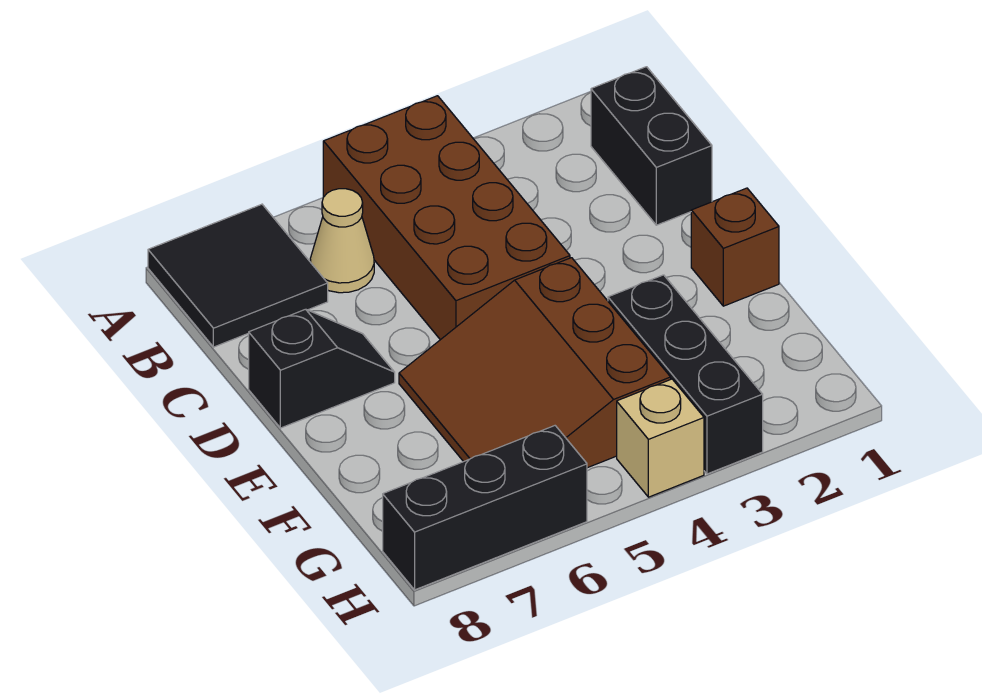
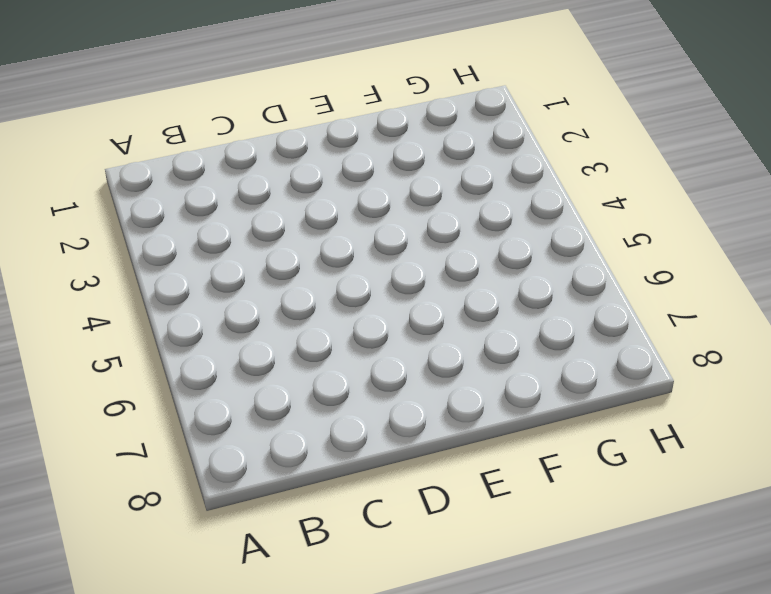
none -> brown 2x4 brick [323,96,570,340]
none -> black 2x2 tile [148,204,328,347]

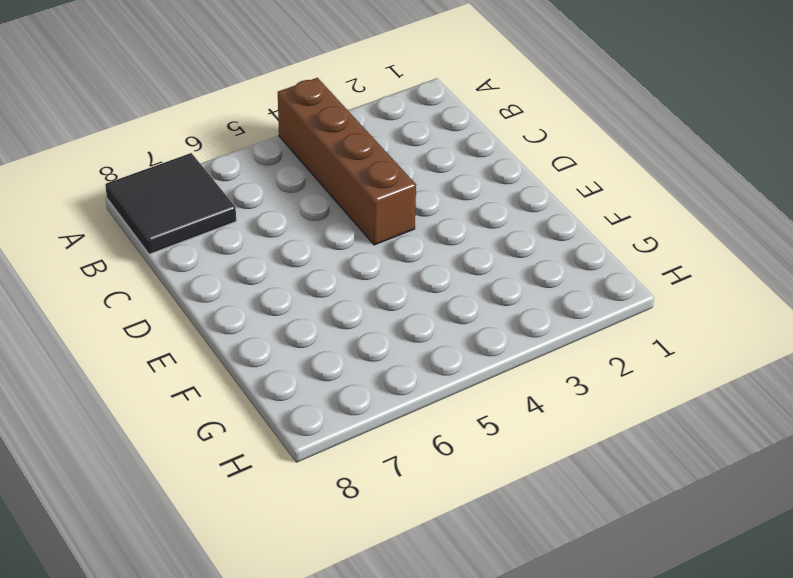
brown 1x4 brick [278,78,416,245] -> brown 2x4 brick [323,96,570,340]
none -> black 1x2 brick [591,67,712,225]
none -> tan 1x1 cone [310,189,374,293]

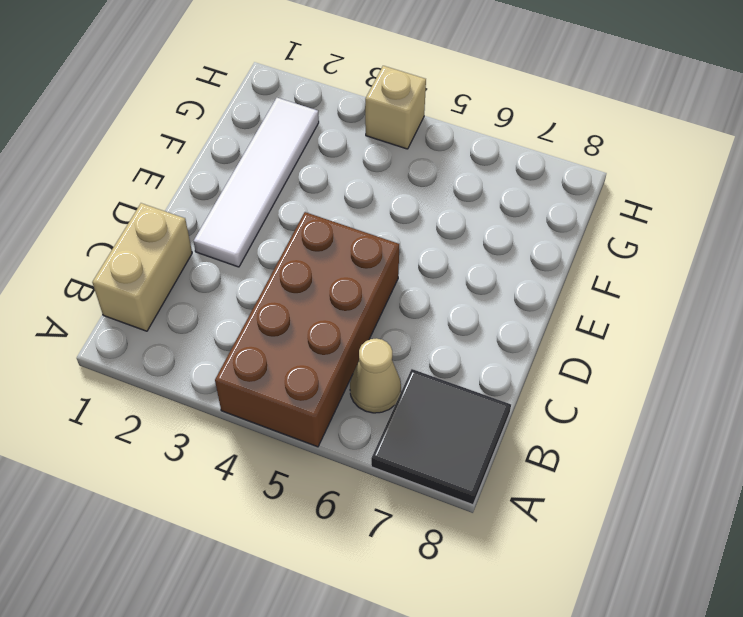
tan 1x2 brick [92,203,192,331] -> black 1x2 brick [591,67,712,225]
white 1x4 tile [194,98,319,267] -> none
none -> black 1x2 slope [249,309,395,428]
none -> brown 1x1 brick [691,188,779,306]

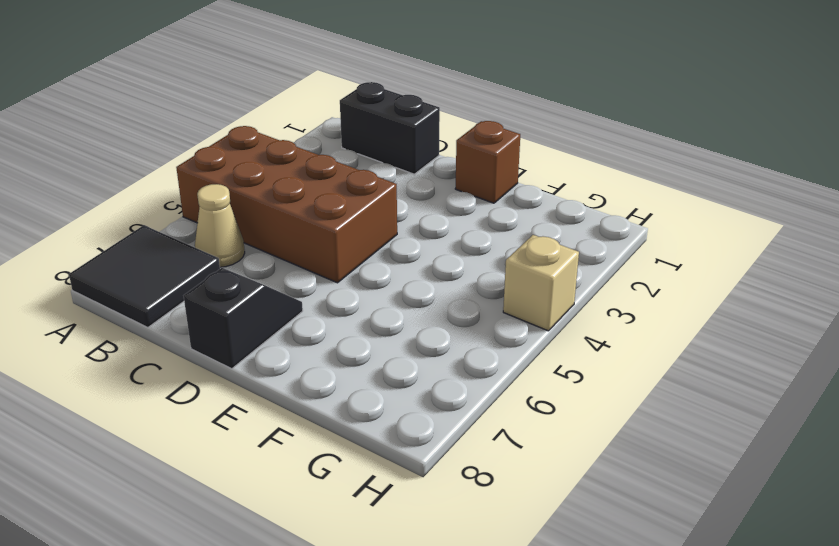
none -> brown 3x3 slope [399,258,671,468]
none -> black 1x3 brick [608,275,763,474]

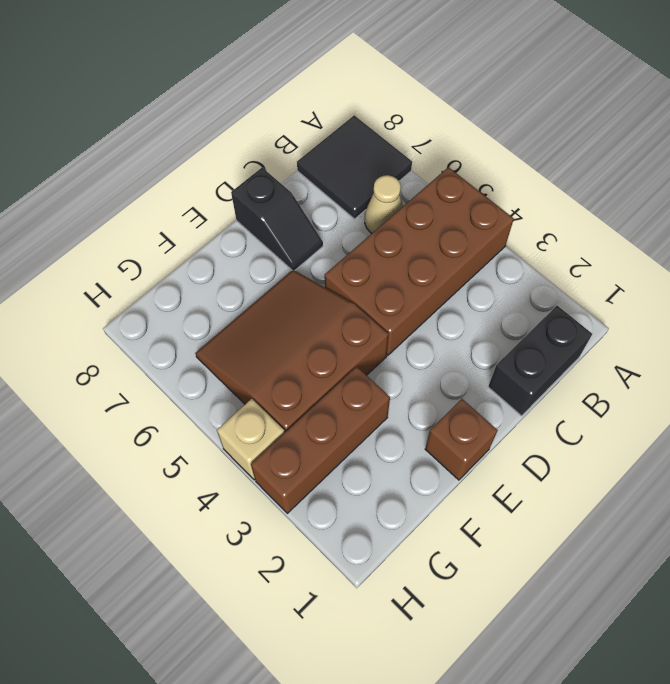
brown 1x3 brick [251,367,390,513] -> black 1x3 brick [608,275,763,474]
none -> black 1x3 brick [383,426,587,590]

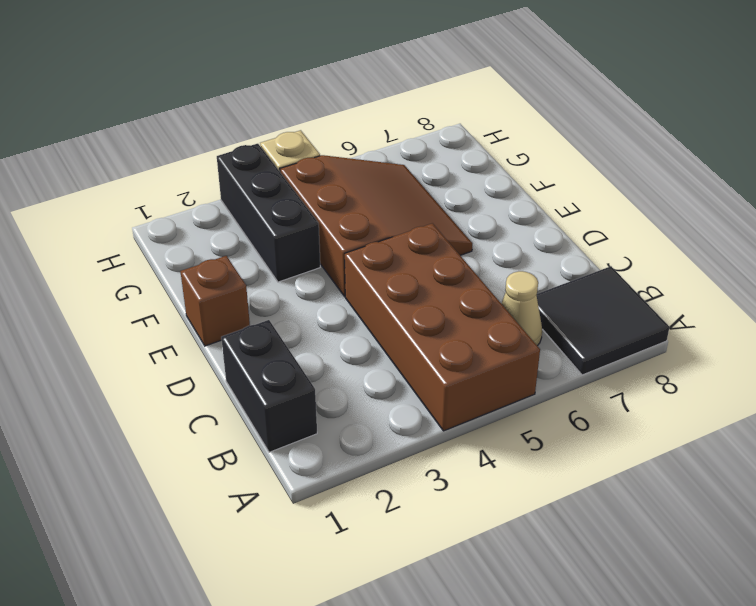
none -> black 1x2 slope [249,309,395,428]
none -> black 1x3 brick [383,426,587,590]

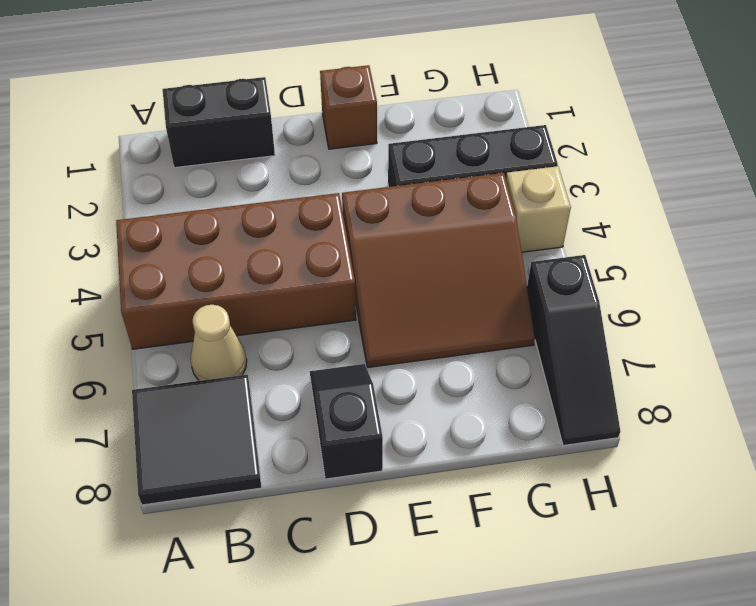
black 1x3 slope [527,255,620,446] -> black 1x3 brick [383,426,587,590]

